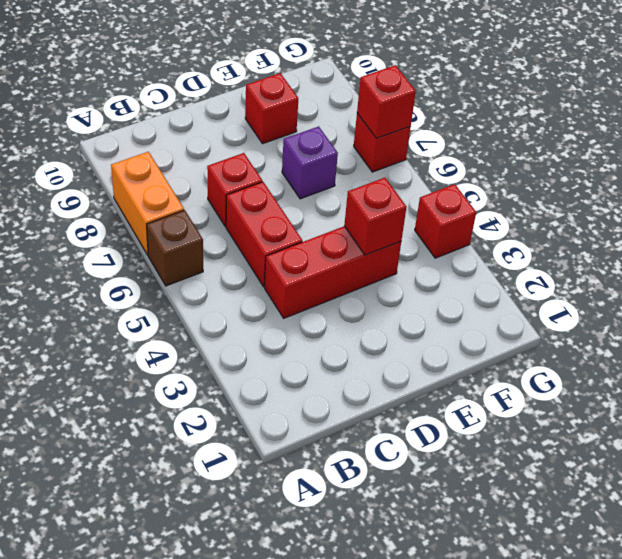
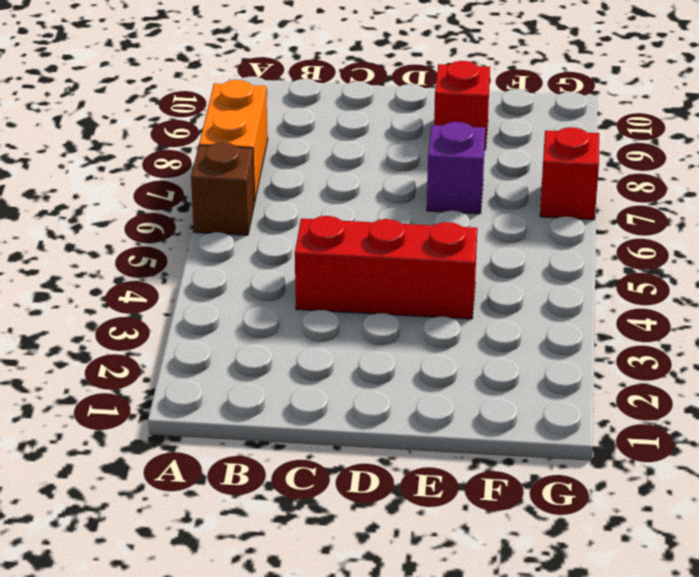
none -> red 1x2 brick [226,182,302,287]
none -> red 1x1 brick [207,153,262,226]

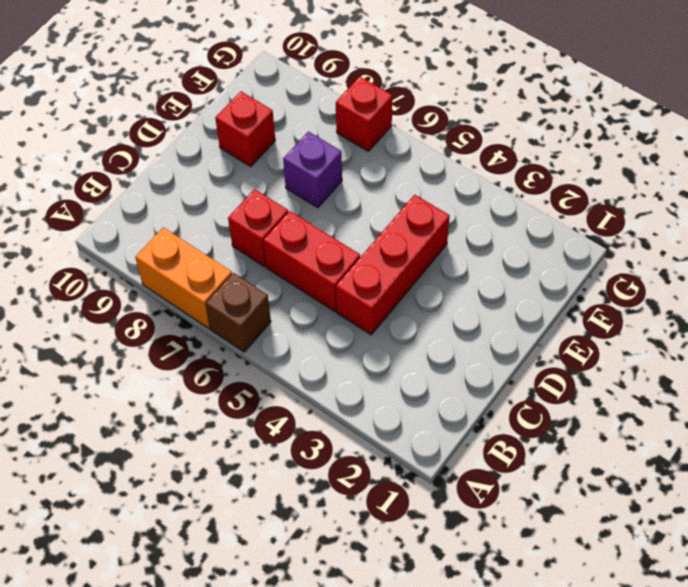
none -> red 1x1 brick [415,184,476,258]
none -> red 1x1 brick [344,178,406,255]

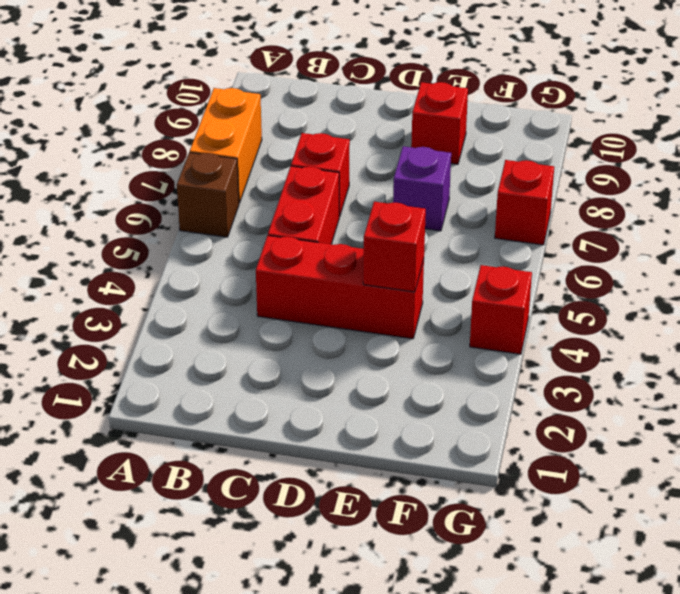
none -> red 1x1 brick [357,65,416,138]

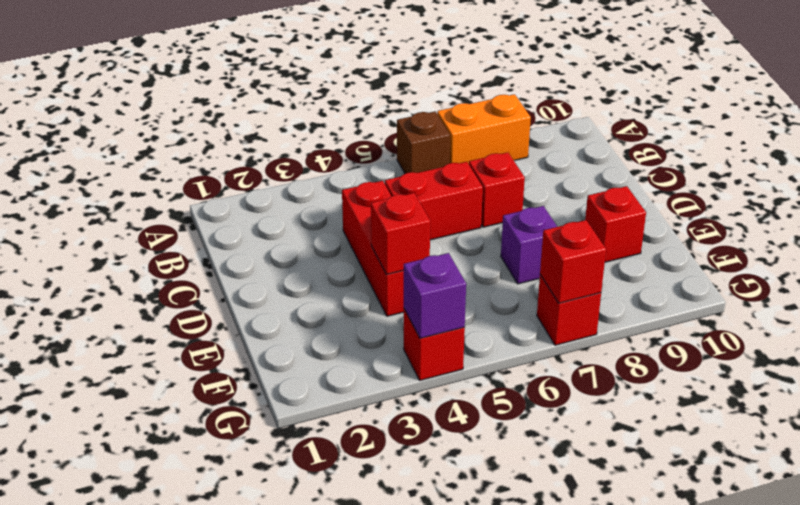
purple 1x1 brick [404,253,466,338] -> none

